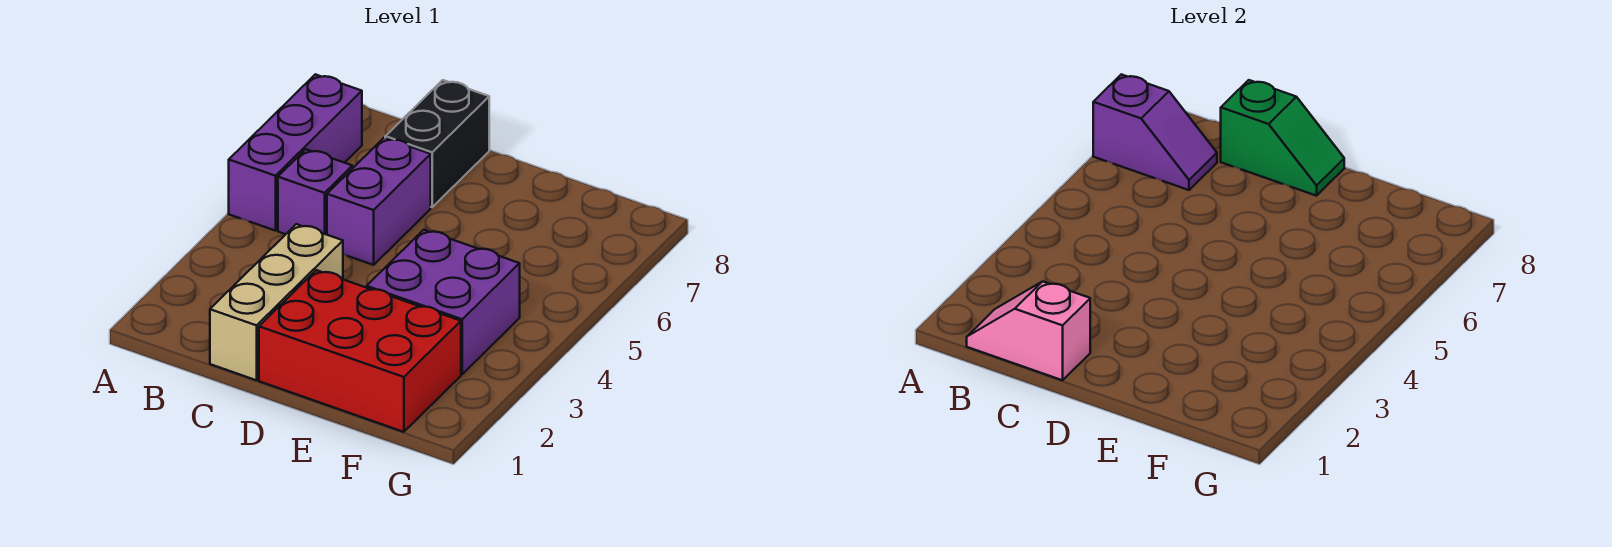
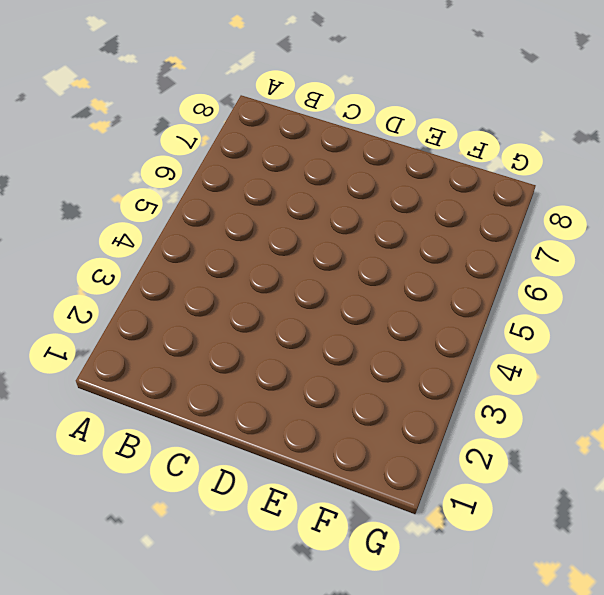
none -> purple 1x3 brick [229,74,362,231]
none -> purple 1x1 brick [278,149,352,235]

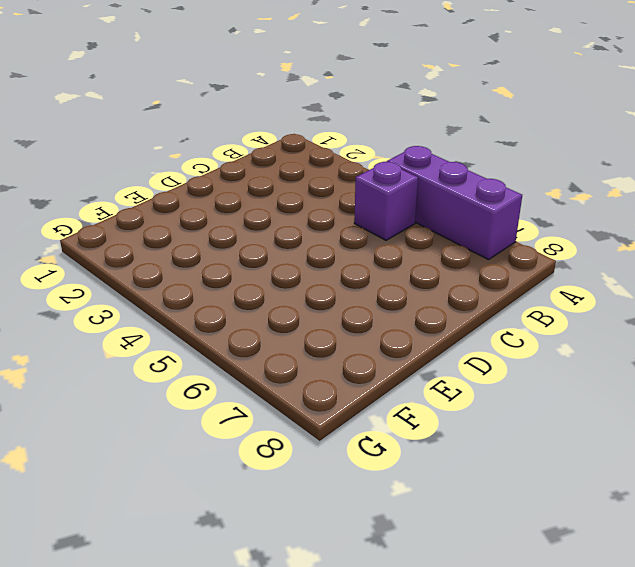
none -> tan 1x3 brick [210,224,343,380]
none -> purple 1x2 brick [327,138,431,265]

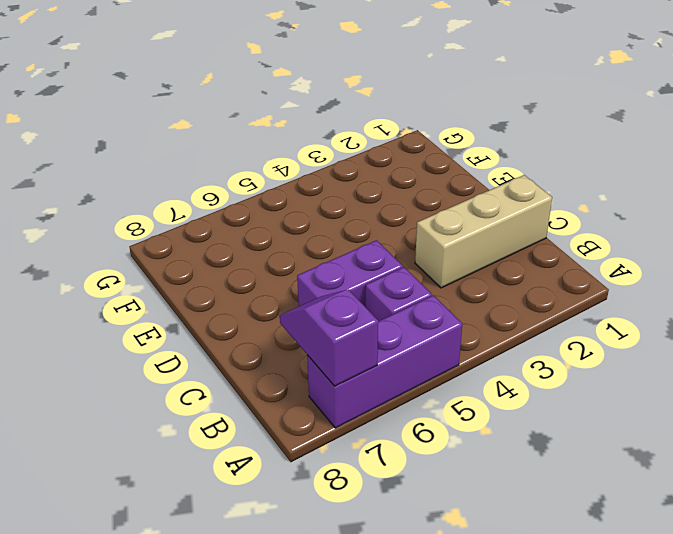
none -> black 1x2 brick [385,80,489,207]
none -> red 2x3 brick [259,270,461,432]

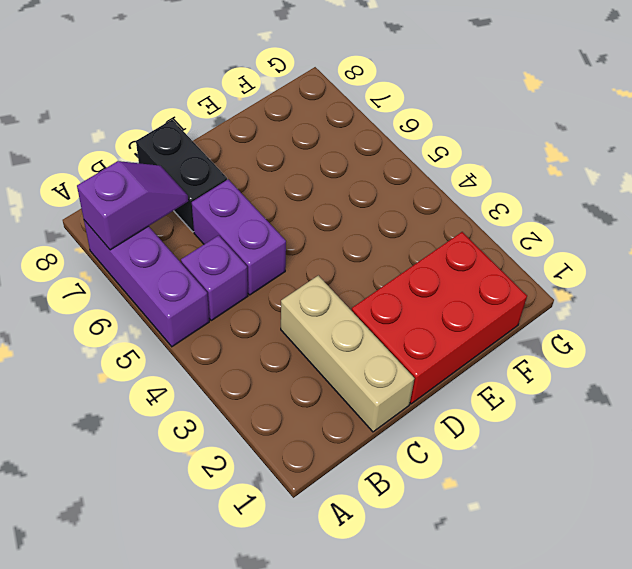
none -> purple 2x2 brick [367,230,520,374]
none -> pink 1x2 slope [967,281,1090,380]

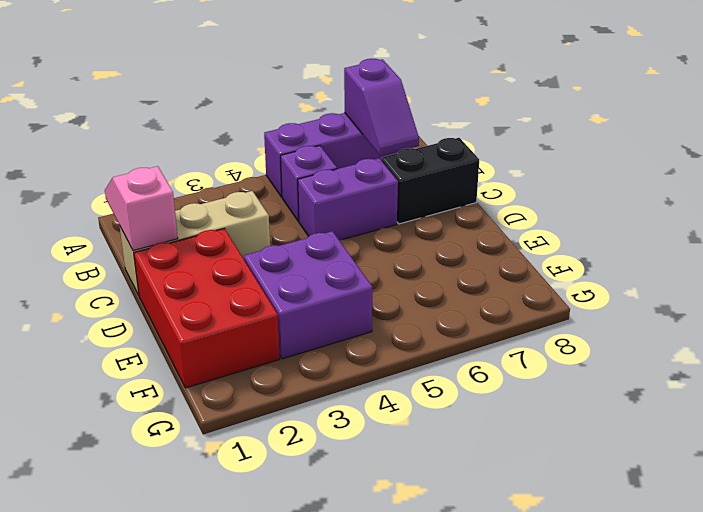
none -> green 1x2 slope [1221,80,1344,196]

